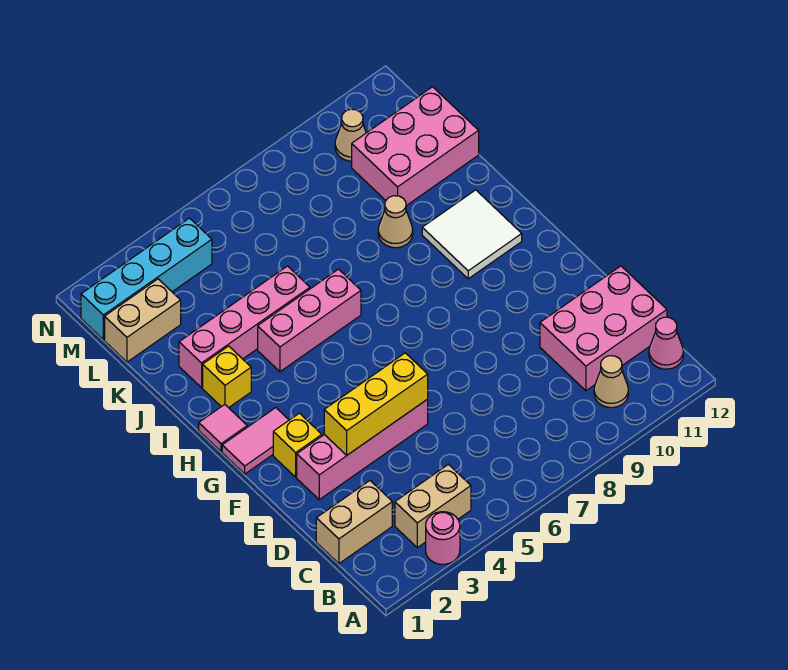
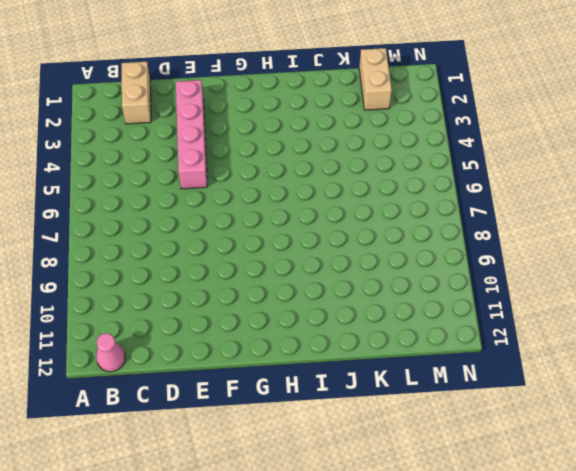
none -> pink 1x1 round brick [426,512,460,564]
none -> tan 1x2 brick [395,464,471,548]
none -> tan 1x1 cone [594,356,628,408]

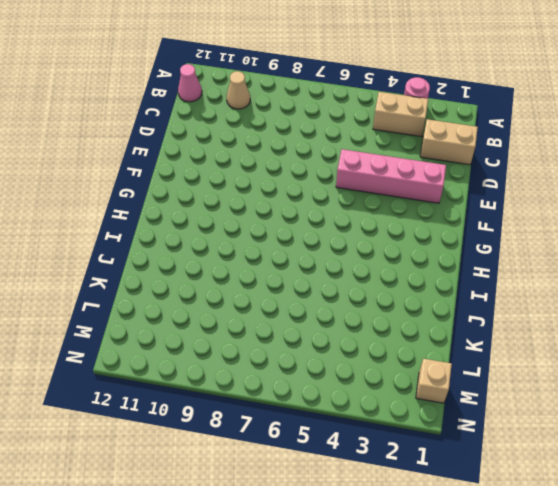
tan 1x1 brick [416,359,452,403] -> cyan 1x4 brick [81,218,212,340]
none -> pink 2x3 brick [540,266,667,391]
none -> yellow 1x1 brick [273,413,322,477]
none -> pink 1x2 tile [222,408,289,474]

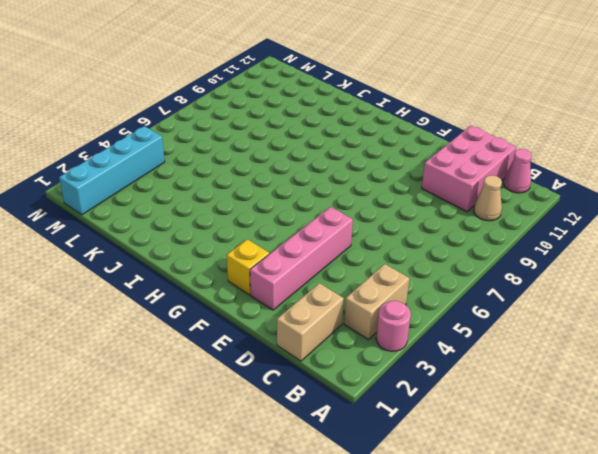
none -> pink 1x2 tile [222,408,289,474]
none -> pink 1x1 tile [199,404,247,452]
none -> white 2x2 tile [422,190,522,279]

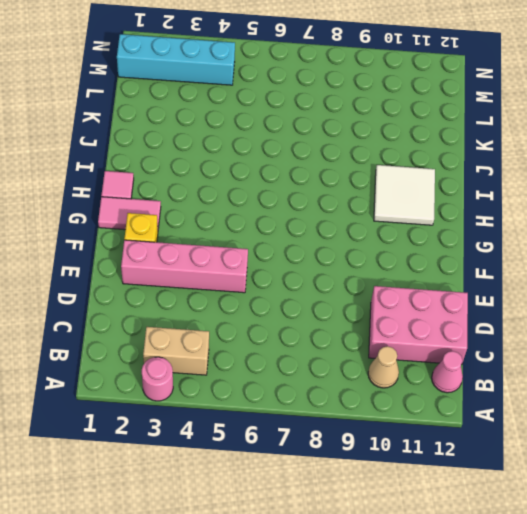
none -> tan 1x2 brick [316,481,392,564]
none -> yellow 1x1 brick [203,346,251,408]
none -> pink 1x3 brick [258,269,361,372]

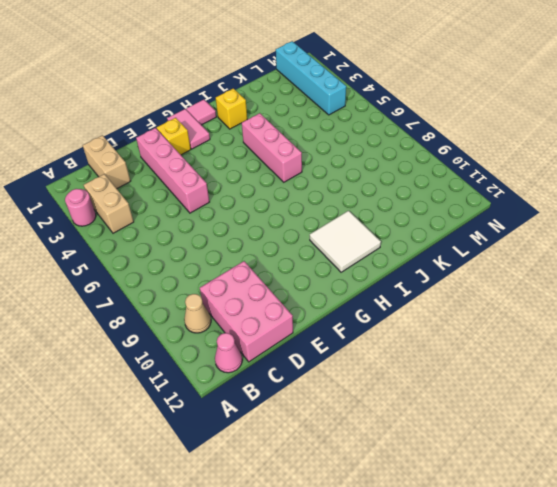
none -> pink 1x4 brick [179,266,310,388]
none -> tan 1x1 cone [378,196,413,248]
none -> pink 2x3 brick [352,87,479,206]

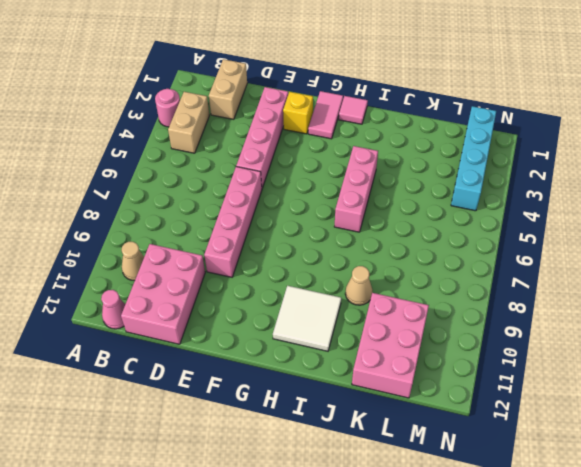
pink 1x4 brick [204,167,262,277] -> pink 1x4 brick moved to [179,266,310,388]
none -> yellow 1x1 brick [203,346,251,408]
none -> tan 1x2 brick [105,279,181,362]
none -> tan 1x1 cone [335,109,366,161]

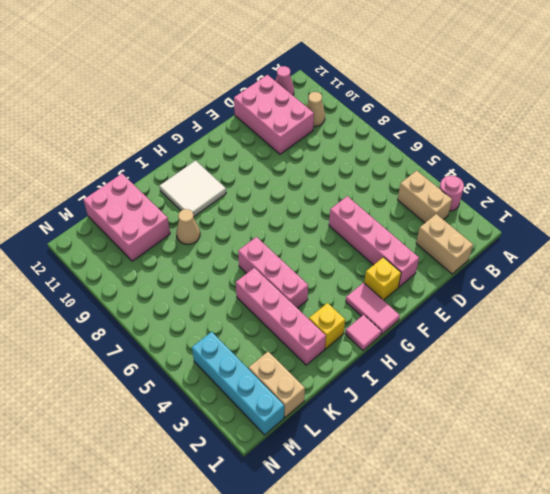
none -> tan 1x1 cone [335,109,366,161]
none -> yellow 1x3 brick [324,353,428,455]

